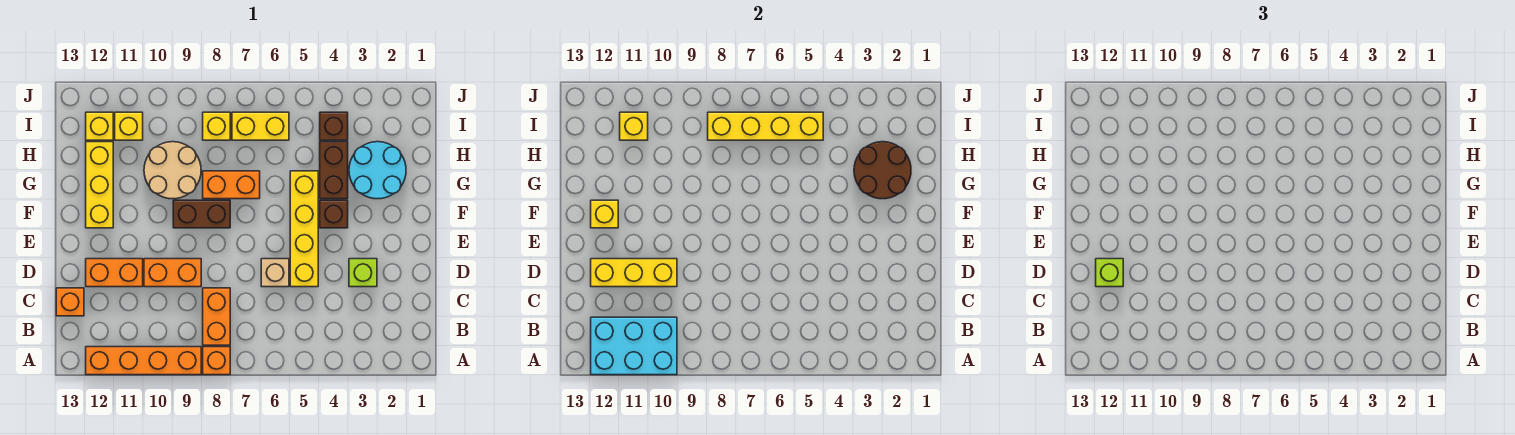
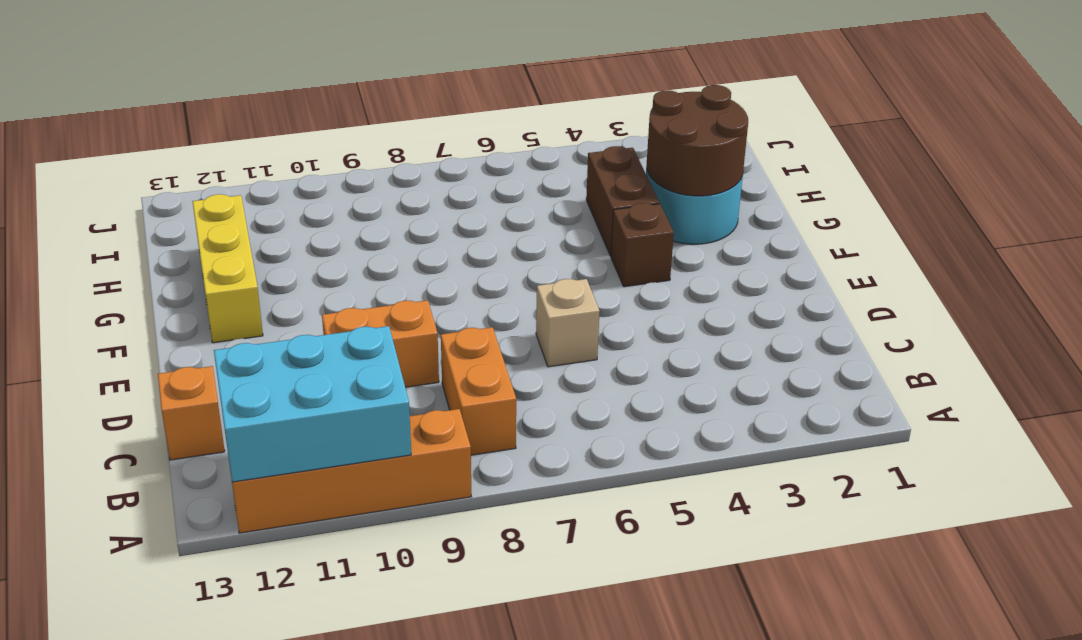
none -> orange 1x1 brick [203,347,230,375]
none -> lime 1x1 brick [349,259,377,287]
none -> yellow 1x4 brick [290,171,318,287]

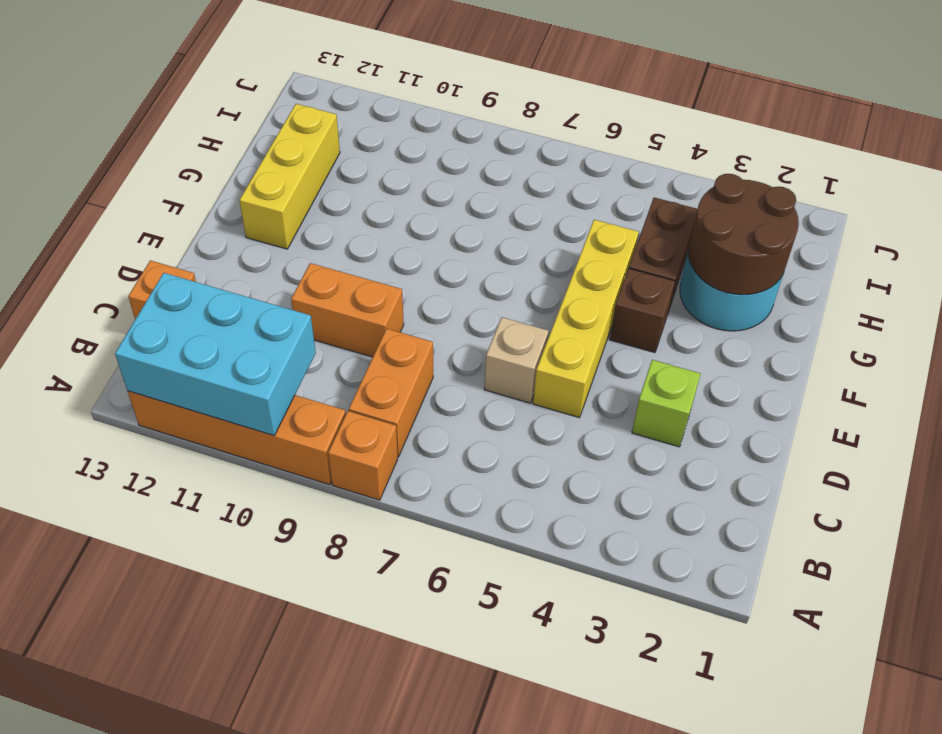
none -> orange 1x2 brick [86,259,143,287]
none -> brown 1x2 brick [173,200,230,228]
none -> orange 1x2 brick [203,171,260,199]

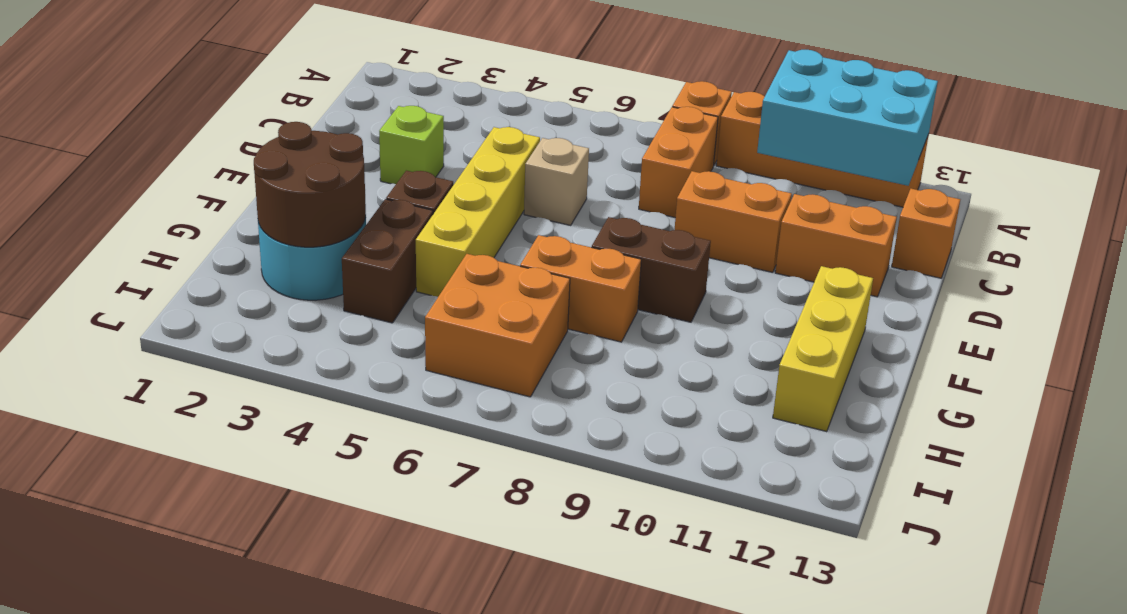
orange 2x2 brick [425,254,570,397] -> yellow 1x2 brick [232,112,289,140]
none -> tan 2x2 round brick [144,142,201,199]
none -> brown 1x1 brick [320,112,348,140]
none -> yellow 1x1 brick [203,112,230,140]

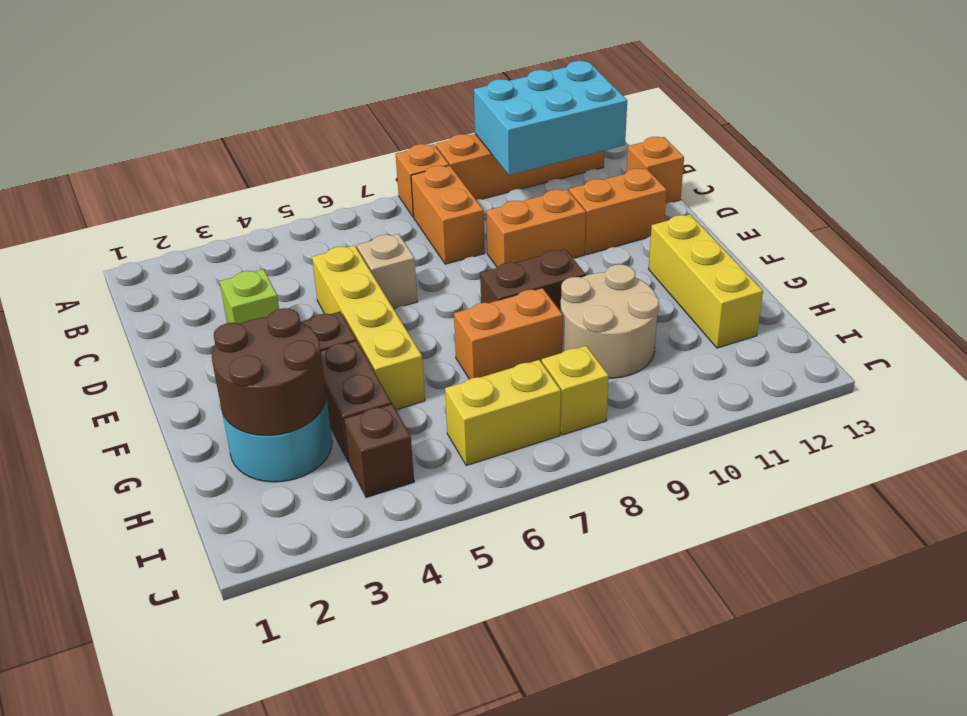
none -> yellow 1x1 brick [115,112,143,140]
none -> yellow 1x1 brick [86,112,113,140]
none -> yellow 1x3 brick [591,259,677,287]

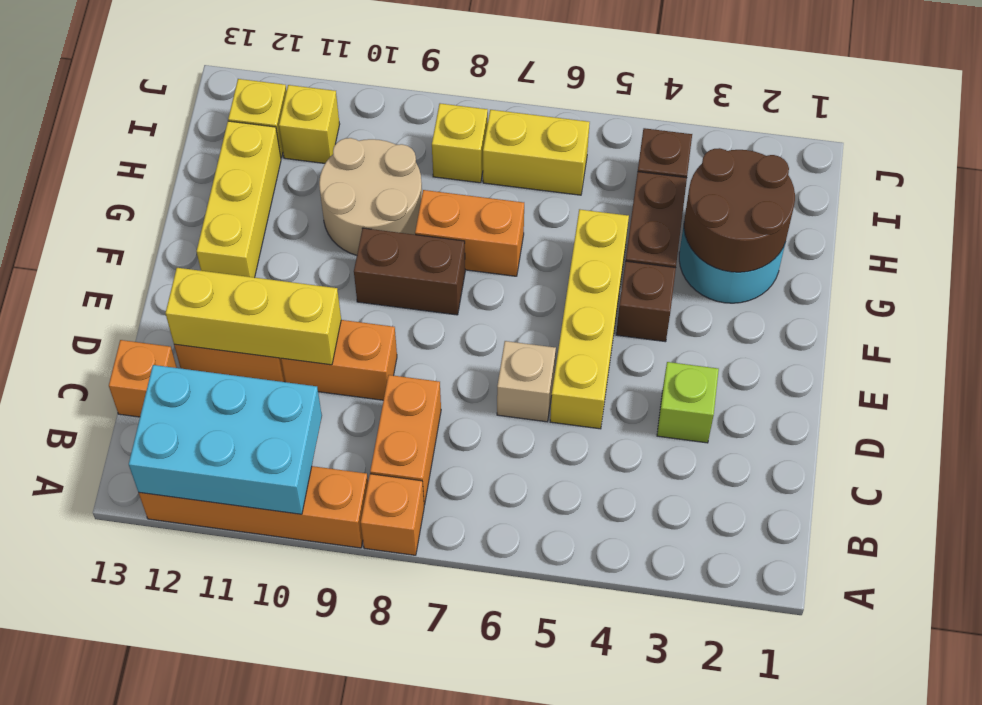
none -> yellow 1x1 brick [591,200,618,228]
none -> yellow 1x4 brick [708,112,823,140]
none -> yellow 1x1 brick [620,112,648,140]

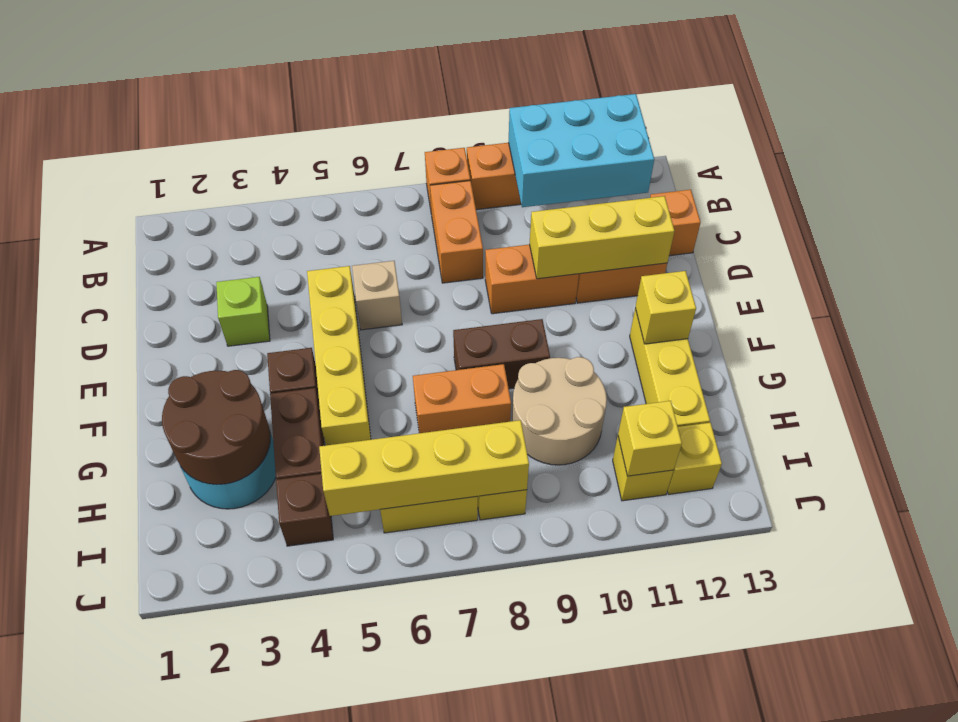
none -> lime 1x1 brick [1096,259,1123,287]

